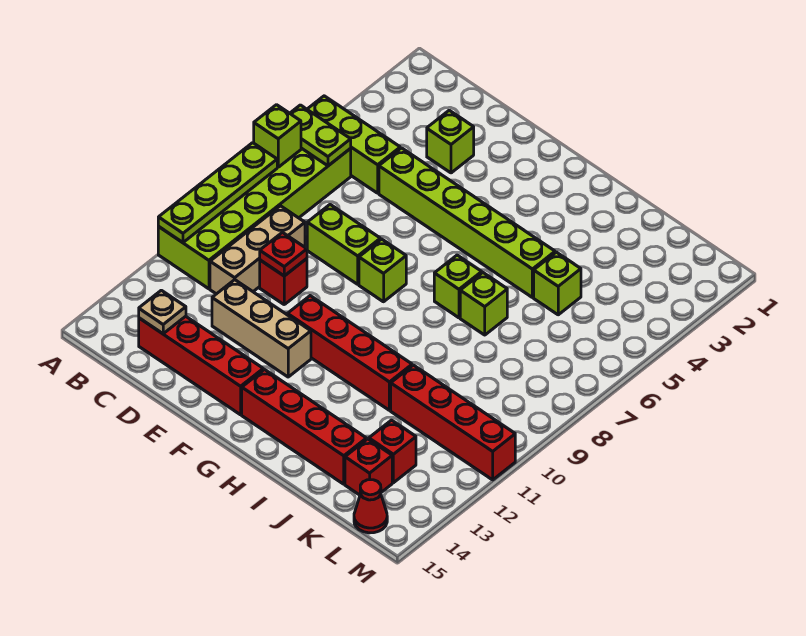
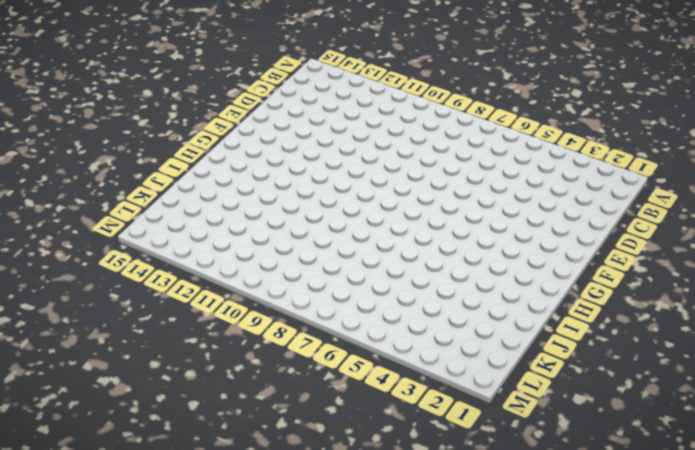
none -> lime 1x3 brick [307,96,400,193]
none -> lime 2x6 brick [158,148,351,289]
none -> tan 1x3 brick [210,206,305,294]

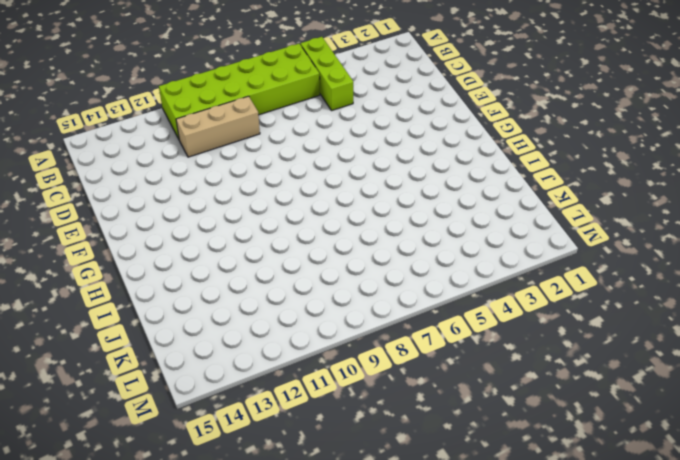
none -> red 1x4 brick [139,316,263,415]
none -> lime 1x1 brick [427,110,474,173]
none -> lime 1x6 brick [379,148,555,297]

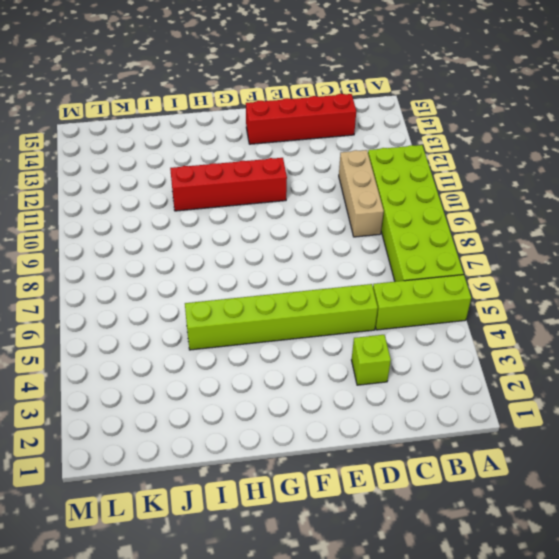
none -> lime 1x2 brick [307,205,380,284]
none -> red 1x1 brick [260,259,307,304]
none -> tan 1x3 brick [212,280,311,377]

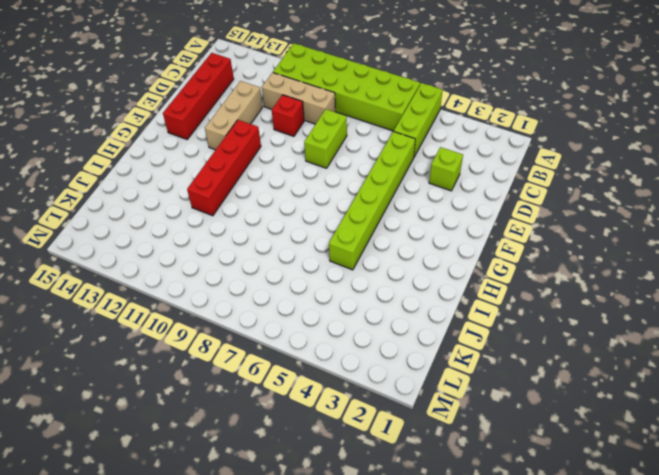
none -> lime 1x1 brick [359,239,406,302]
none -> red 1x4 brick [242,370,366,484]
none -> lime 1x1 brick [434,255,482,318]

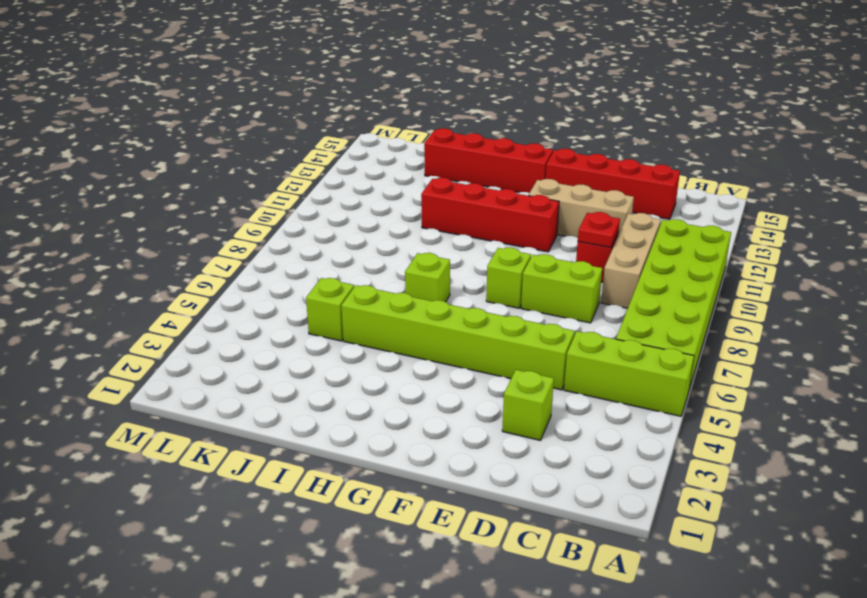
none -> lime 1x1 brick [460,273,507,335]
none -> red 1x4 brick [391,365,515,480]
none -> red 1x1 brick [369,420,416,483]

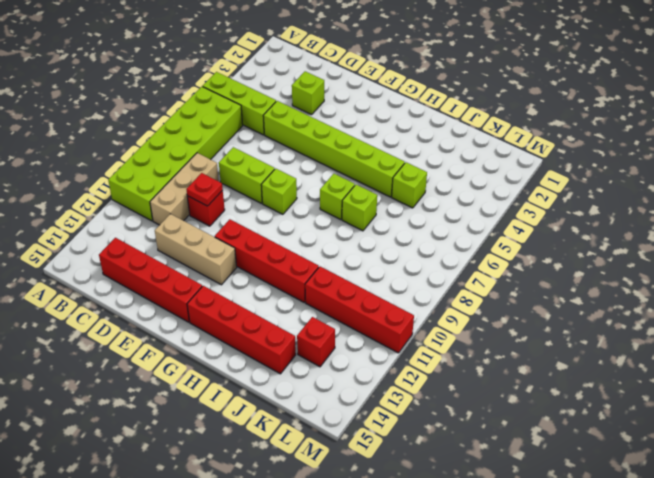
none -> red 1x1 brick [345,439,392,495]
none -> red 1x1 cone [354,480,387,533]
none -> lime 1x2 plate [290,105,351,166]

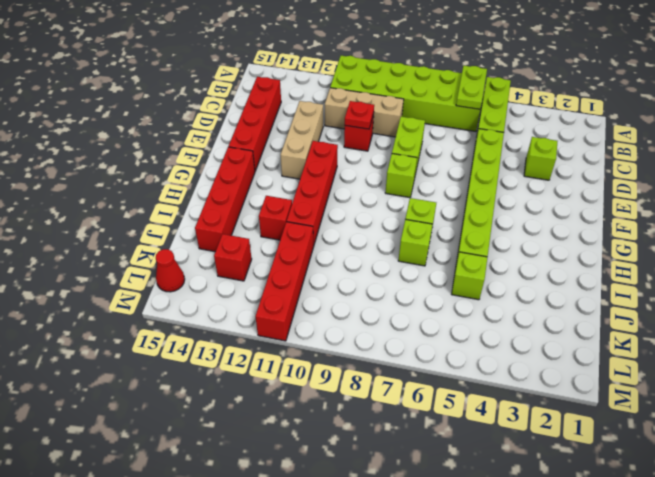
red 1x1 brick [259,196,292,240] -> red 1x1 brick moved to [345,439,392,495]
none -> lime 1x1 brick [254,105,301,167]
none -> lime 1x4 plate [158,143,277,243]
none -> tan 1x1 plate [139,290,186,334]

